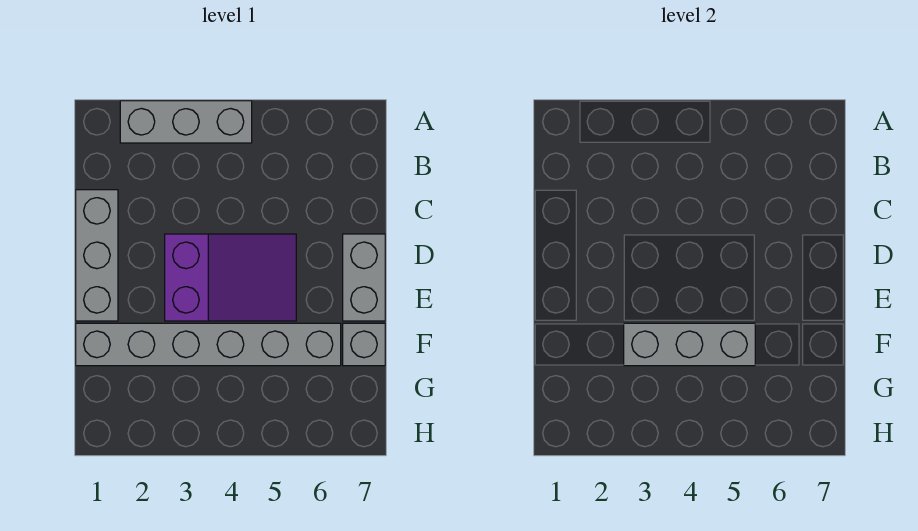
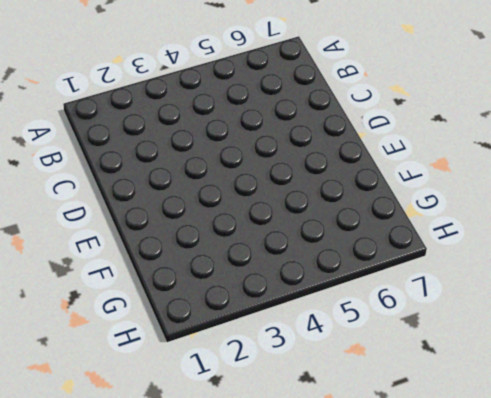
none -> grey 1x3 brick [120,101,252,143]
none -> grey 1x3 brick [76,190,118,321]

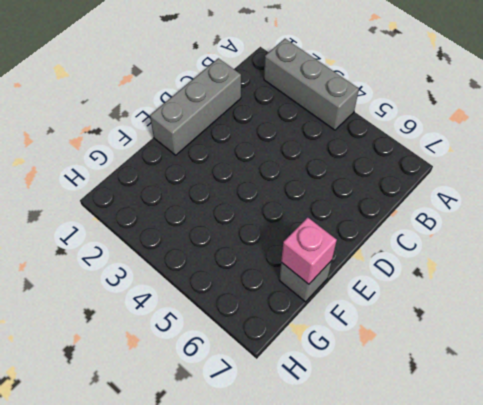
pink 1x1 brick [281,217,337,284] -> none
none -> purple 2x3 slope [165,234,296,321]
none -> grey 1x2 brick [343,234,385,321]

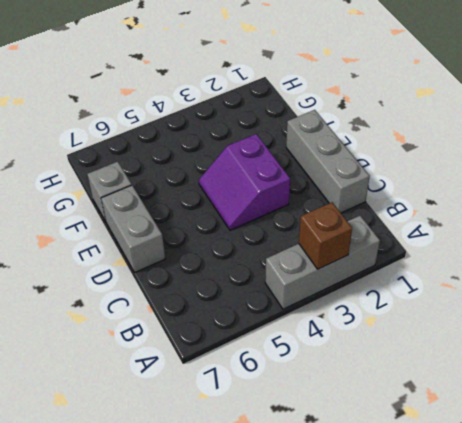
brown 1x1 brick [299,202,352,269] -> none
purple 2x2 slope [199,134,290,230] -> purple 2x3 slope [165,234,296,321]
none -> grey 1x6 brick [76,323,341,366]
none -> grey 1x3 brick [624,323,755,366]

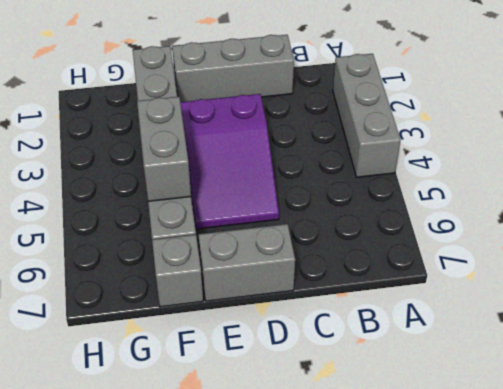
grey 1x2 brick [137,97,191,201] -> grey 1x3 brick [624,323,755,366]

